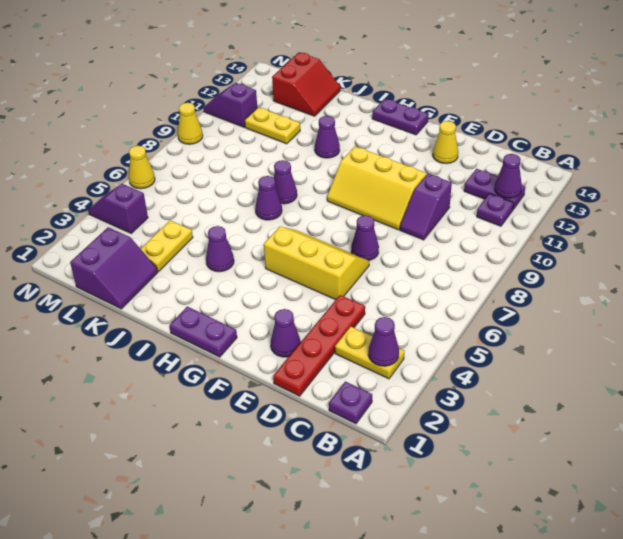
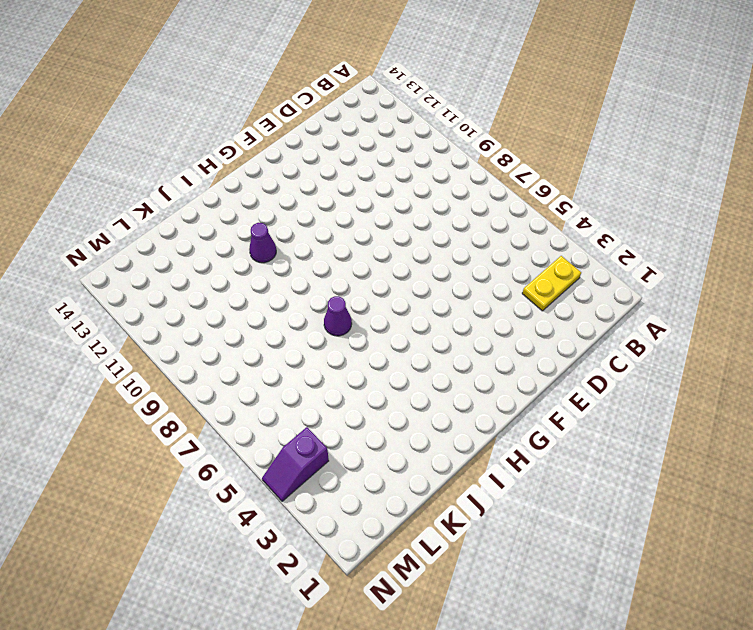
none -> purple 1x1 plate [329,381,372,424]
none -> purple 1x1 plate [477,194,514,226]
none -> purple 1x2 plate [464,169,525,209]

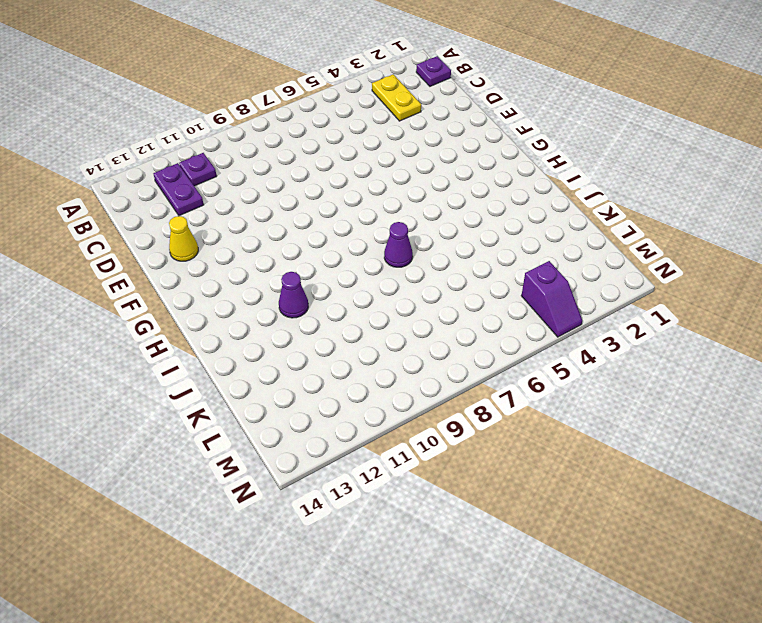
none -> red 1x4 plate [273,295,365,396]
none -> purple 1x2 slope [400,174,452,240]
none -> purple 1x1 cone [271,309,301,357]

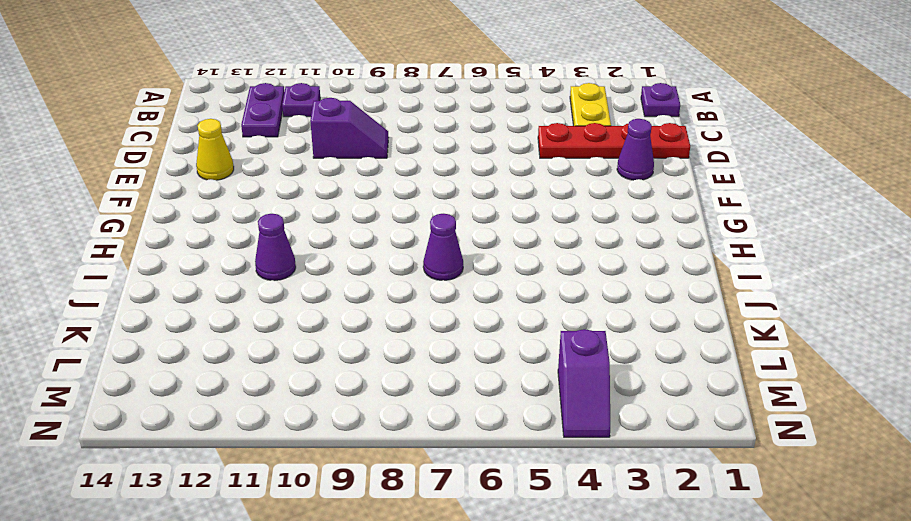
none -> yellow 2x3 slope [264,227,369,300]
none -> purple 1x1 cone [351,215,379,261]
none -> yellow 2x3 slope [327,146,427,230]

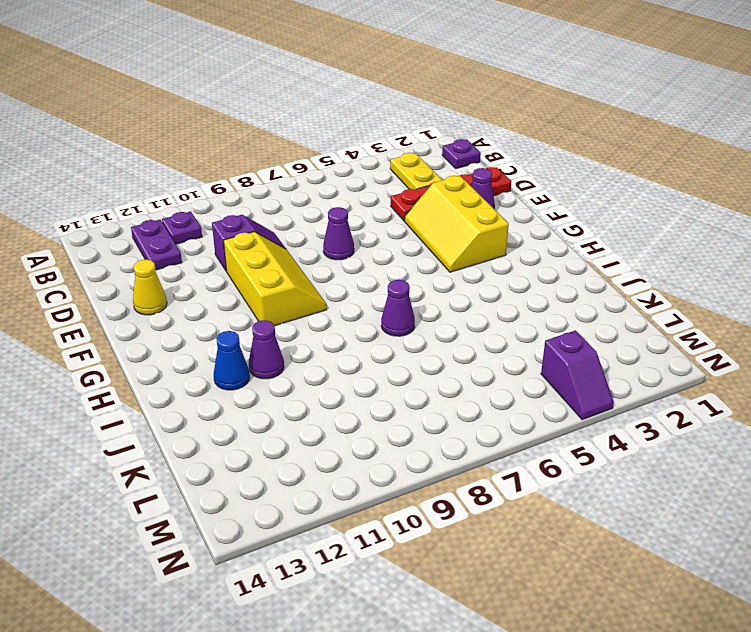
yellow 2x3 slope [405,176,509,272] -> yellow 2x3 slope moved to [264,227,369,300]
blue 1x1 cone [214,331,250,390] -> none
none -> purple 1x2 plate [169,307,237,357]
none -> purple 1x2 plate [372,99,428,135]
none -> purple 1x1 cone [206,226,234,272]

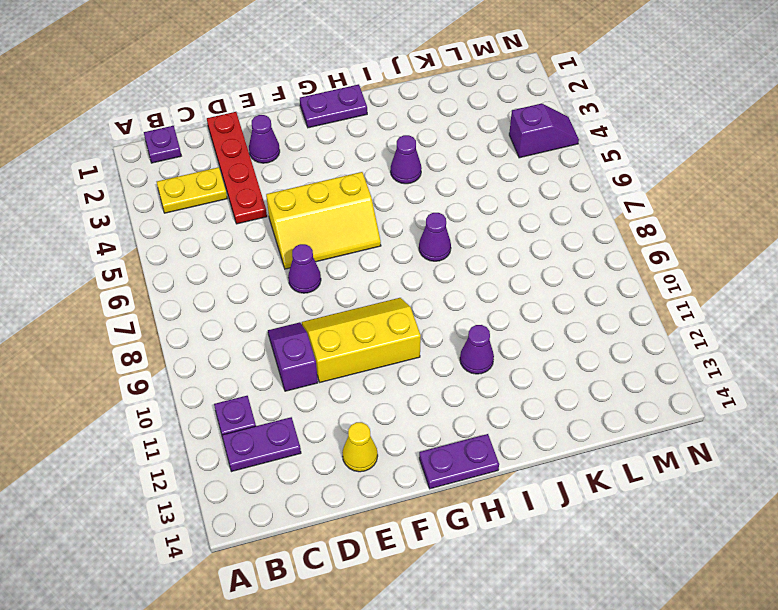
none -> purple 1x1 cone [274,160,297,204]
none -> purple 2x2 slope [70,227,158,309]
none -> yellow 1x2 plate [141,220,193,272]

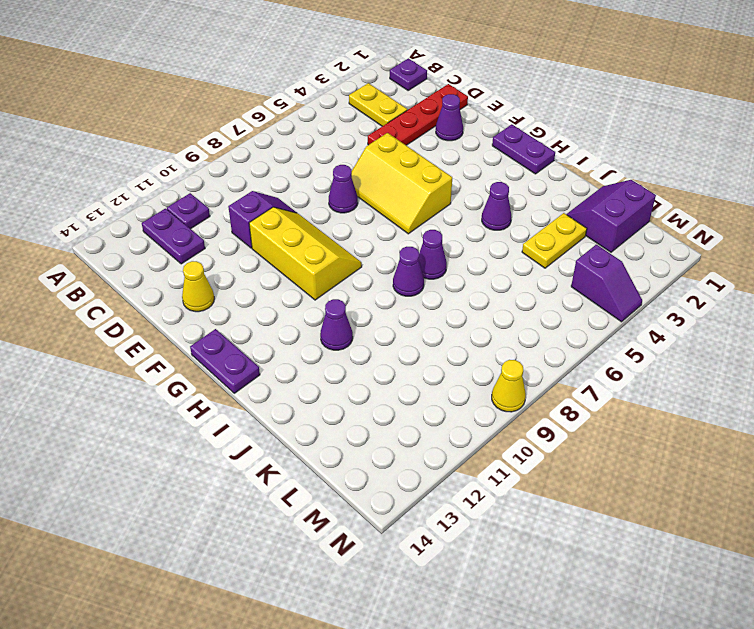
none -> yellow 1x2 plate [245,107,300,144]
none -> red 2x2 slope [272,52,340,116]
none -> purple 1x2 slope [203,83,257,127]

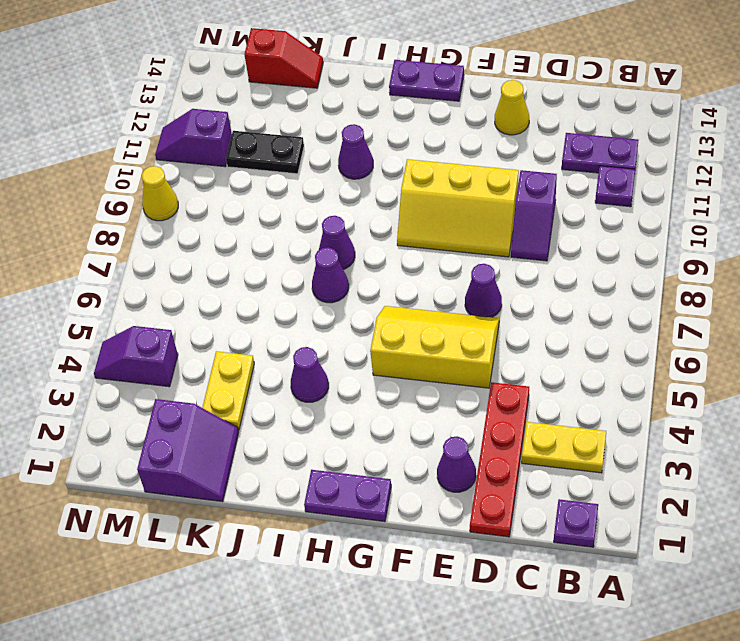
black 1x2 plate [226,131,304,174] -> yellow 1x2 plate [245,107,300,144]
red 1x2 slope [244,28,323,88] -> red 2x2 slope [272,52,340,116]
none -> yellow 1x1 cone [129,146,155,189]
none -> purple 1x1 cone [368,317,399,366]
none -> purple 1x1 cone [495,154,522,198]

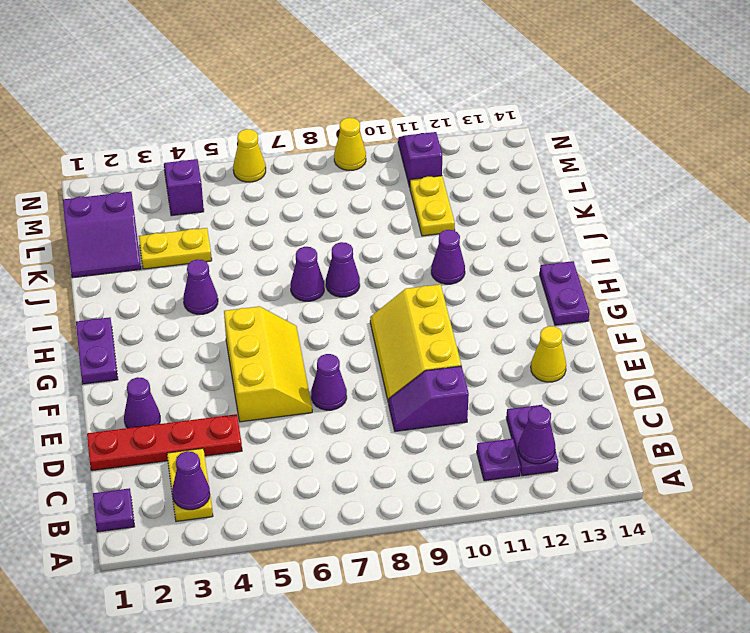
none -> red 2x2 slope [272,52,340,116]

